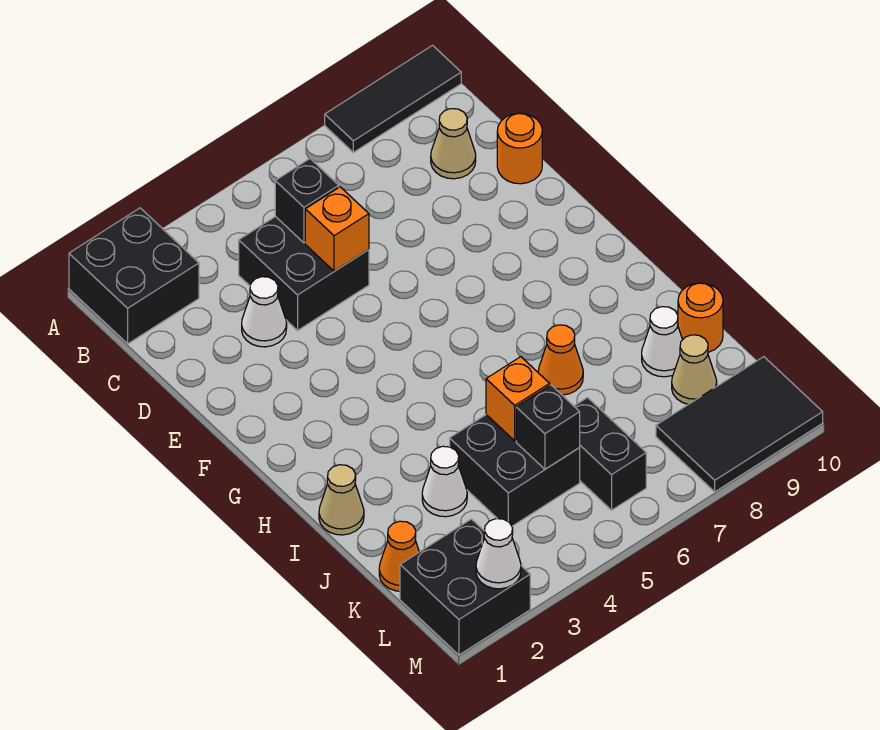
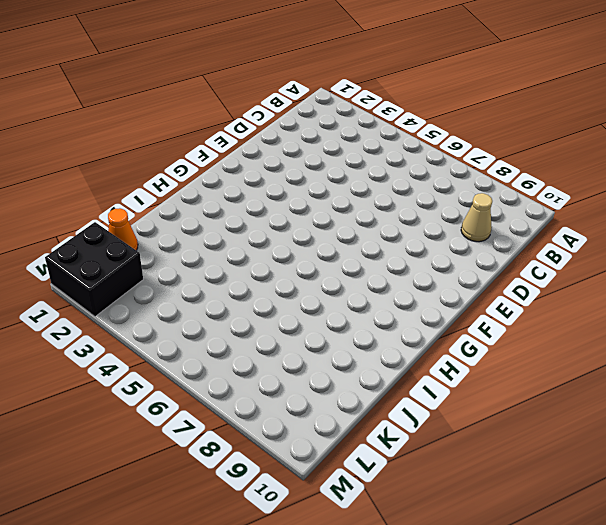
none -> black 2x2 brick [69,208,199,344]
none -> black 1x3 tile [325,45,461,152]
none -> black 2x2 brick [239,216,369,330]

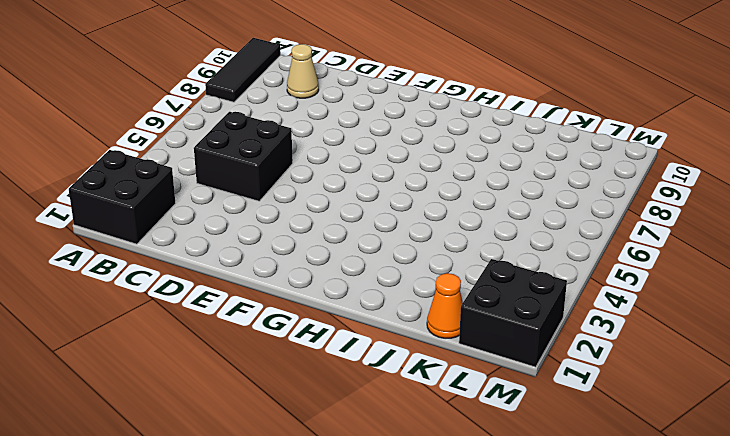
none -> white 1x1 cone [242,277,287,347]
none -> orange 1x1 round brick [497,113,542,184]
none -> tan 1x1 cone [319,465,364,535]

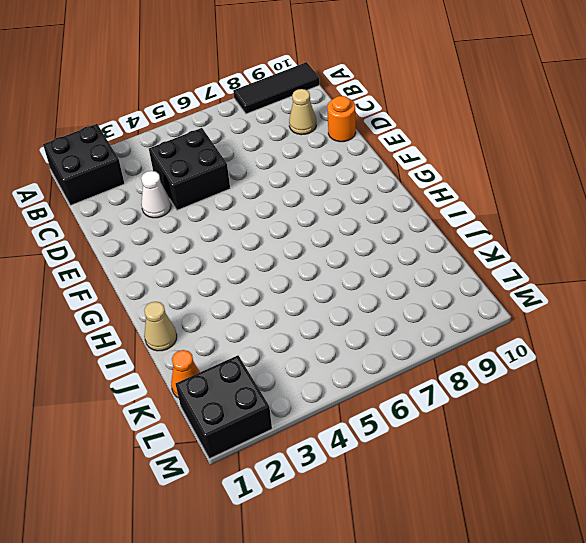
none -> orange 1x1 cone [538,325,583,395]
none -> white 1x1 cone [422,446,467,517]
none -> black 2x2 brick [450,415,580,526]

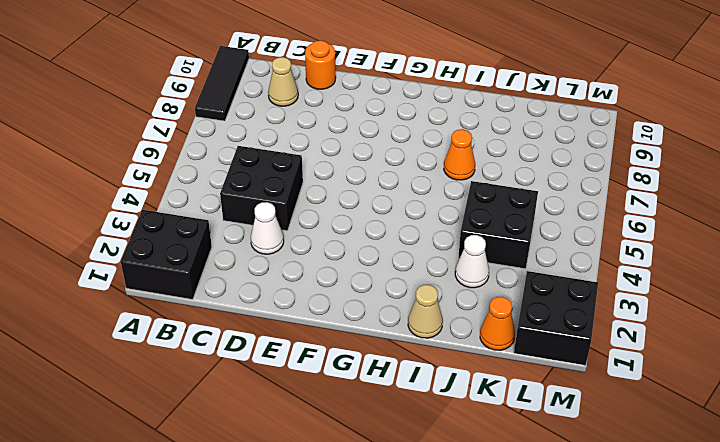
none -> white 1x1 cone [642,307,682,377]
none -> orange 1x1 round brick [678,283,723,352]
none -> black 1x2 brick [574,398,646,510]

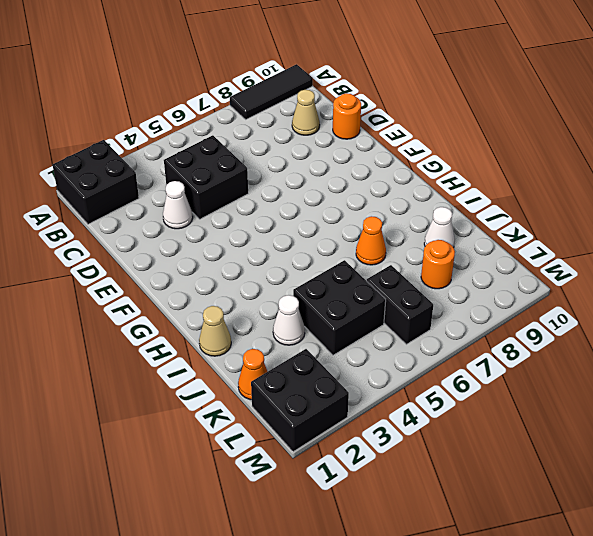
orange 1x1 round brick [421,240,455,289] -> orange 1x1 round brick moved to [678,283,723,352]
none -> tan 1x1 cone [672,335,717,405]
none -> black 2x3 tile [656,357,823,492]
none -> black 1x1 brick [275,159,339,243]

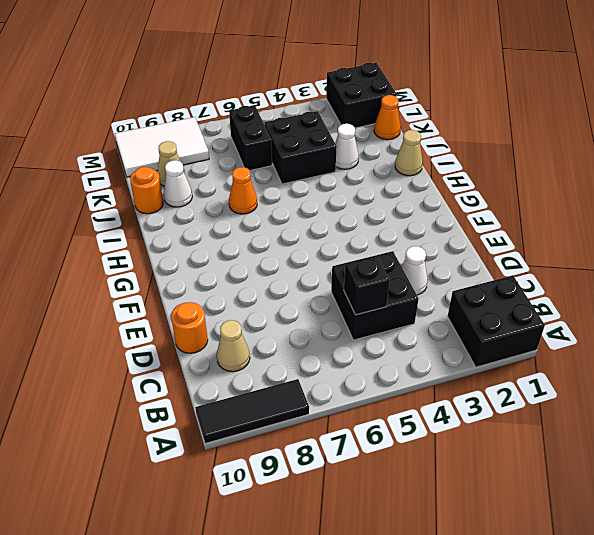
white 2x3 tile [115,117,209,177] -> black 2x3 tile [656,357,823,492]
none -> orange 1x1 brick [305,187,369,271]
none -> orange 1x1 brick [486,357,550,441]
none -> black 1x1 brick [516,385,580,469]

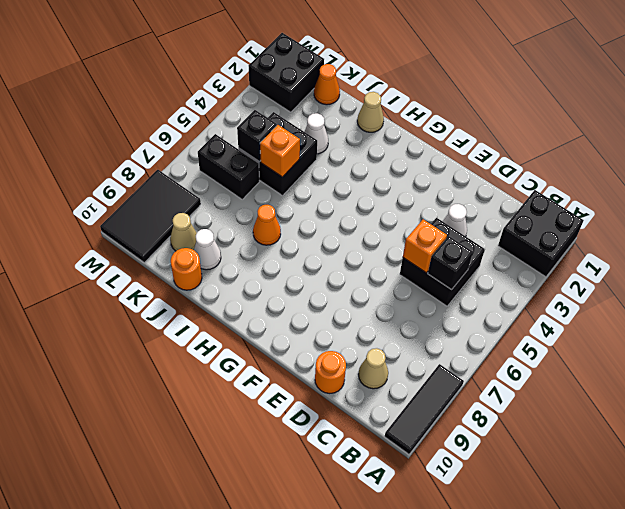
none -> white 1x1 cone [476,519,521,589]

